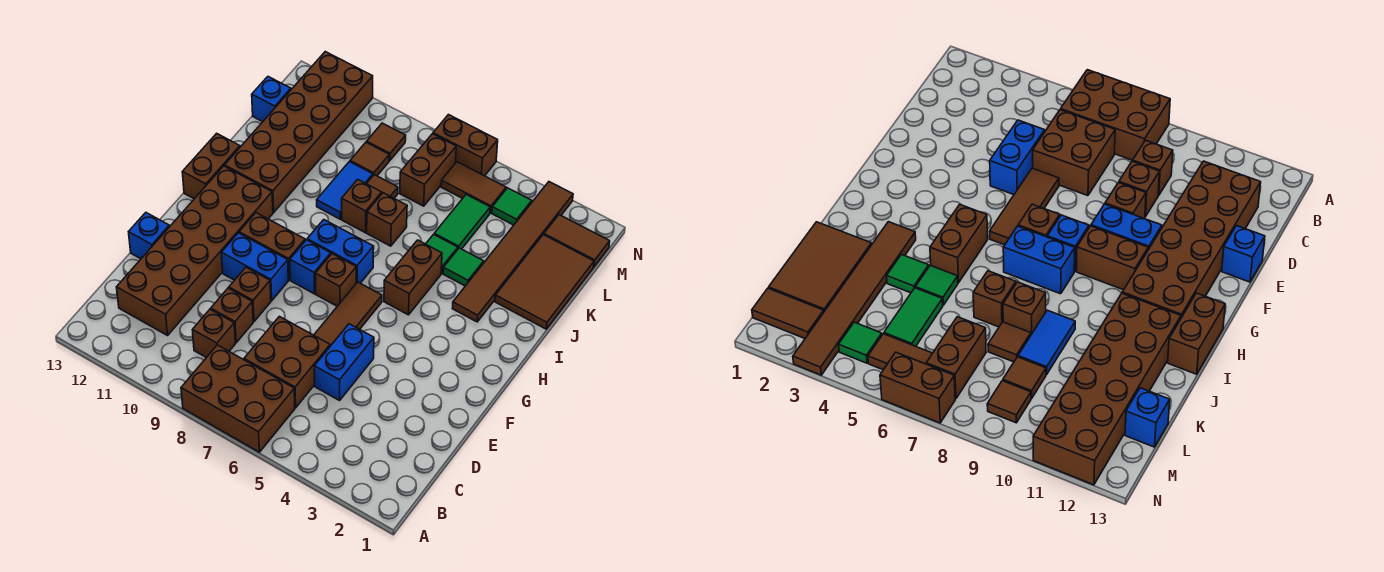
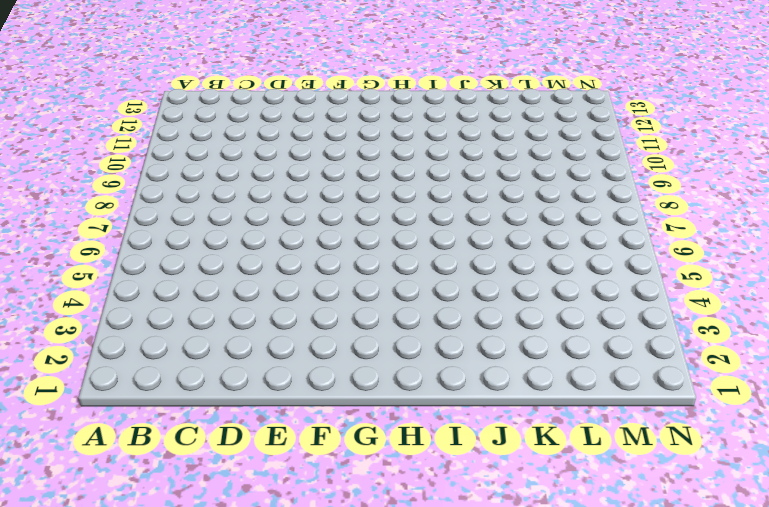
none -> brown 2x3 brick [181,345,295,452]
none -> brown 2x2 brick [244,316,330,408]
none -> brown 1x1 brick [193,309,235,358]
none -> brown 2x6 brick [117,166,273,335]

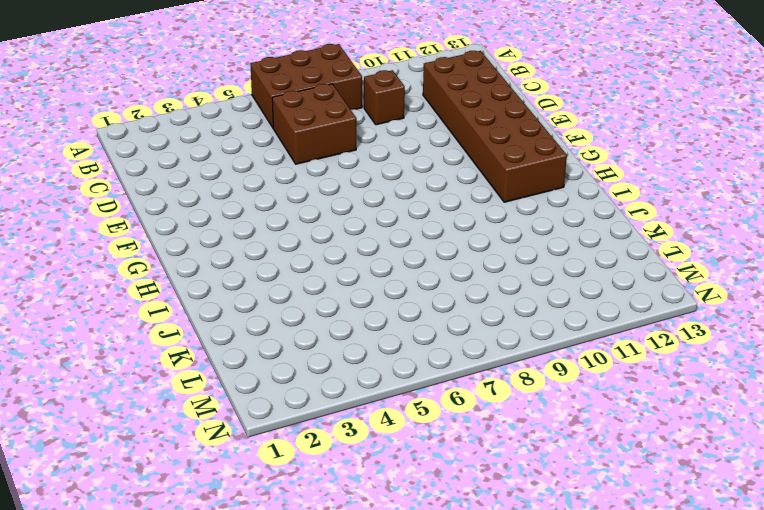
none -> blue 1x2 brick [314,324,374,400]
none -> brown 1x1 brick [211,288,253,343]
none -> brown 1x3 tile [314,282,382,346]
none -> brown 1x1 brick [229,267,271,321]

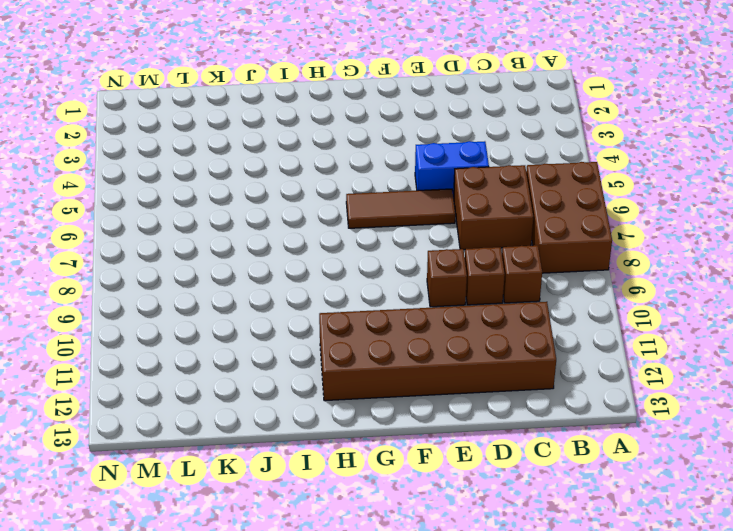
none -> blue 1x1 brick [129,213,169,259]
none -> blue 1x2 brick [221,233,288,301]
none -> brown 1x1 brick [315,254,356,306]
none -> blue 1x1 brick [290,240,331,294]

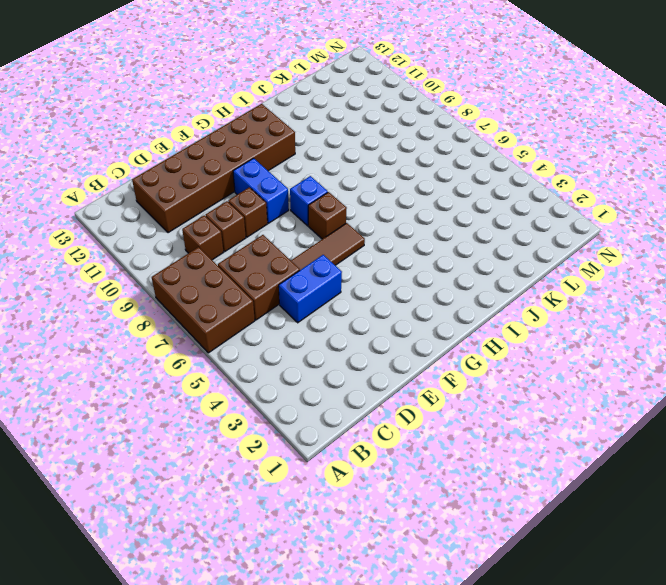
none -> blue 1x1 brick [129,213,169,259]
none -> brown 1x2 brick [239,213,305,280]
none -> brown 1x2 brick [384,240,442,315]
none -> blue 1x2 brick [307,220,374,283]

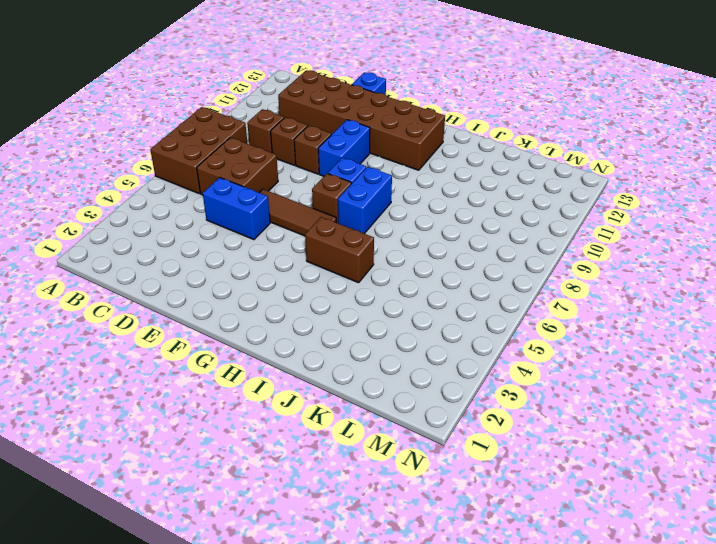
none -> brown 1x2 brick [239,213,305,280]
none -> brown 1x2 brick [182,133,240,199]
none -> brown 1x6 tile [452,182,573,322]
none -> brown 2x6 brick [225,52,373,212]

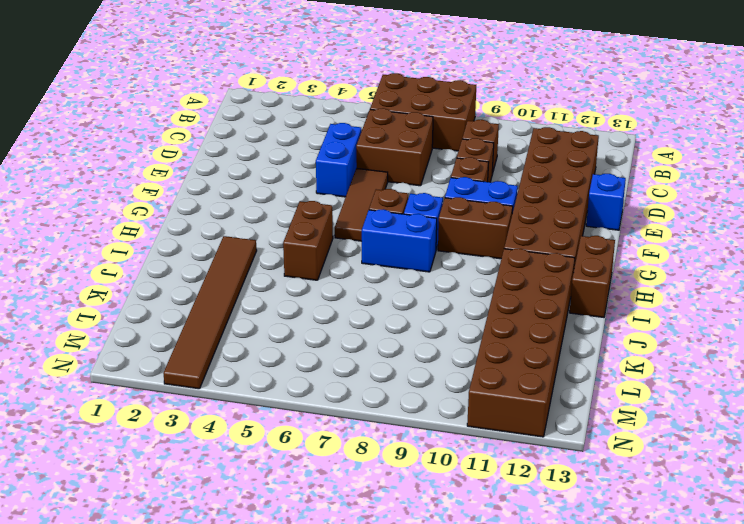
none -> brown 2x3 tile [495,235,594,329]
none -> green 1x1 tile [443,248,484,286]
none -> green 1x1 tile [426,234,458,273]
none -> brown 1x1 brick [367,193,407,246]

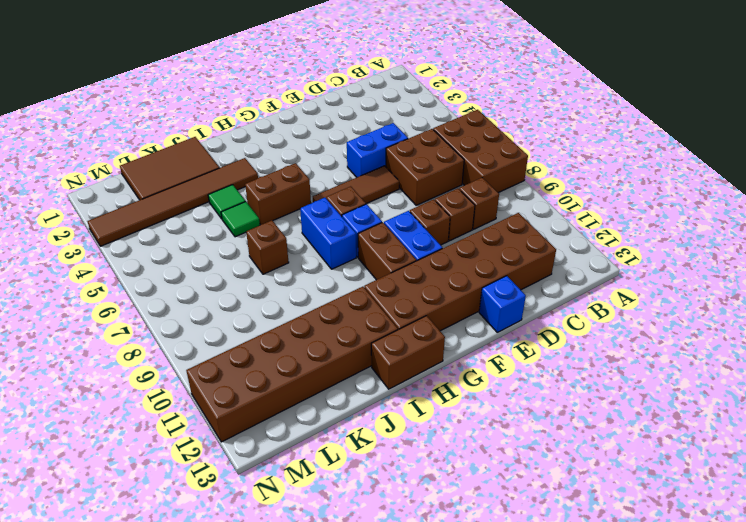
none -> brown 1x1 brick [342,180,382,233]
none -> blue 1x2 tile [317,162,373,219]
none -> green 1x2 tile [434,195,490,249]
none -> brown 1x1 tile [367,175,398,198]

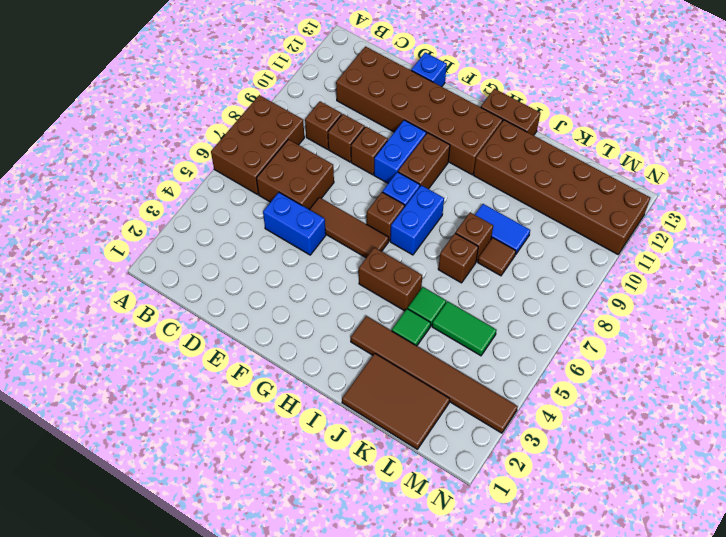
none -> brown 1x2 brick [400,134,456,206]
none -> brown 1x1 tile [350,142,389,176]
none -> blue 1x1 brick [252,77,291,122]
none -> brown 1x2 tile [544,215,610,267]

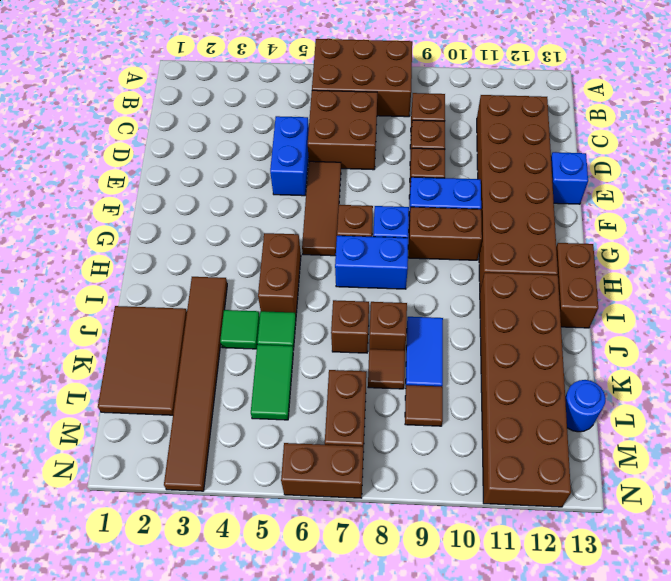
blue 1x1 round brick [565,380,606,432] -> blue 1x1 brick [252,77,291,122]
none -> brown 1x2 tile [544,215,610,267]
none -> green 1x1 tile [492,188,532,225]
none -> brown 1x2 tile [441,162,506,213]
none -> brown 1x1 tile [367,123,406,160]

